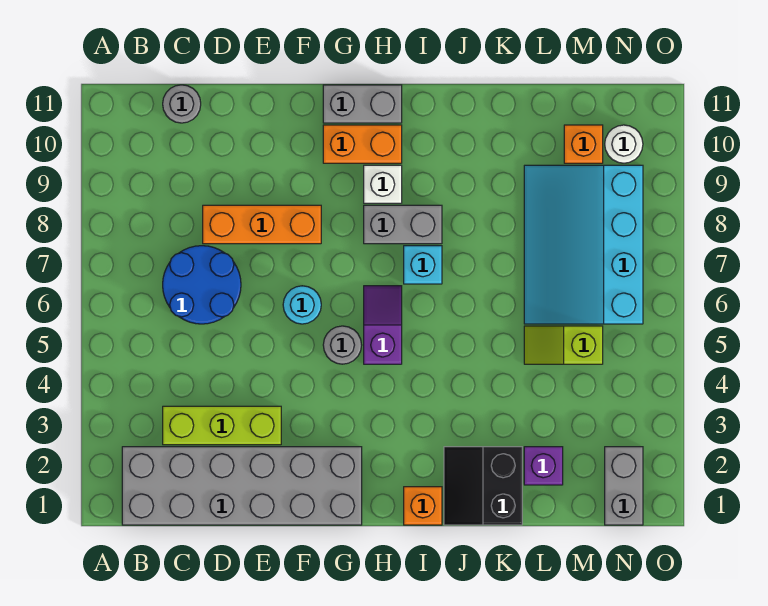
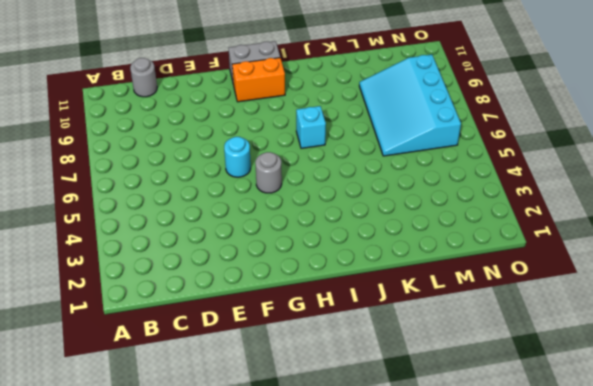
none -> grey 2x6 brick [122,447,362,525]
none -> lime 1x3 brick [163,406,281,445]
none -> blue 2x2 round brick [163,246,241,324]

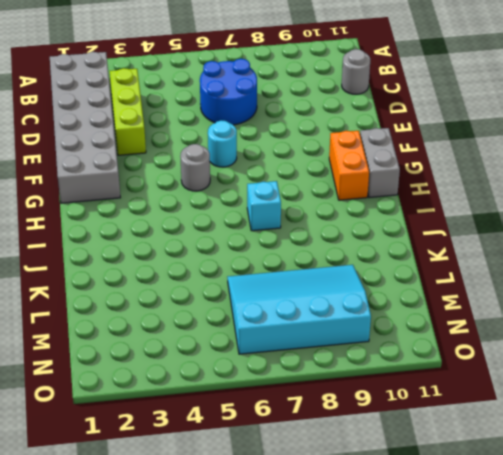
none -> orange 1x3 brick [203,205,321,244]
none -> purple 1x2 slope [364,286,402,364]
none -> grey 1x2 brick [364,205,442,244]

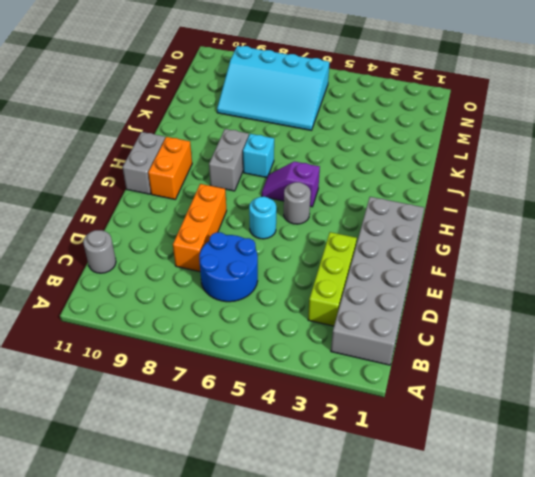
none -> white 1x1 brick [364,165,402,203]
none -> orange 1x1 brick [404,487,442,525]
none -> black 2x2 slope [444,447,522,525]

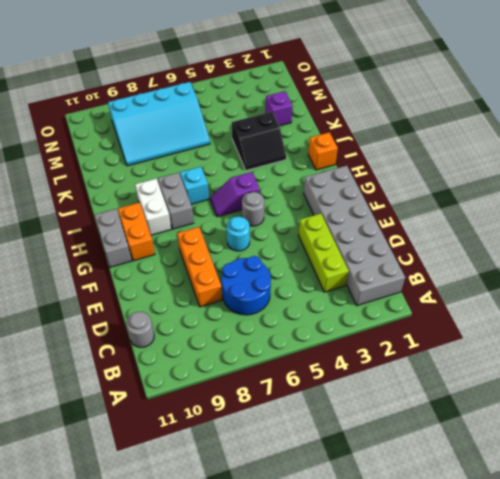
white 1x2 brick [135,179,171,235] -> white 1x1 brick [364,165,402,203]
black 2x2 slope [232,112,286,170] -> black 2x2 slope moved to [444,447,522,525]
none -> lime 1x2 slope [524,326,603,364]
none -> orange 1x1 brick [564,125,603,163]
none -> grey 1x2 brick [605,447,643,525]

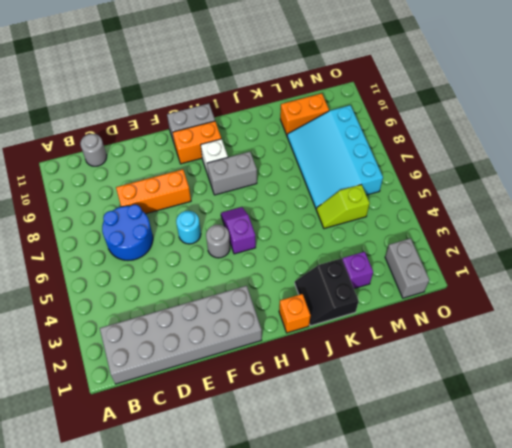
orange 1x2 brick [280,93,329,135] -> orange 1x1 brick [564,125,603,163]
none -> lime 1x3 brick [163,406,281,445]
none -> cyan 1x1 brick [404,246,442,284]
none -> white 1x1 round brick [605,125,643,163]

